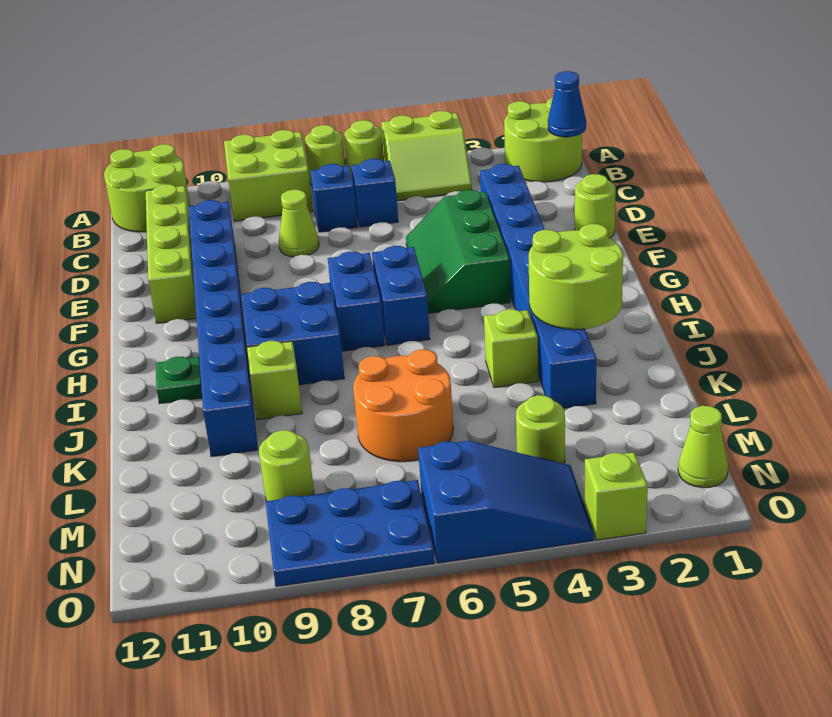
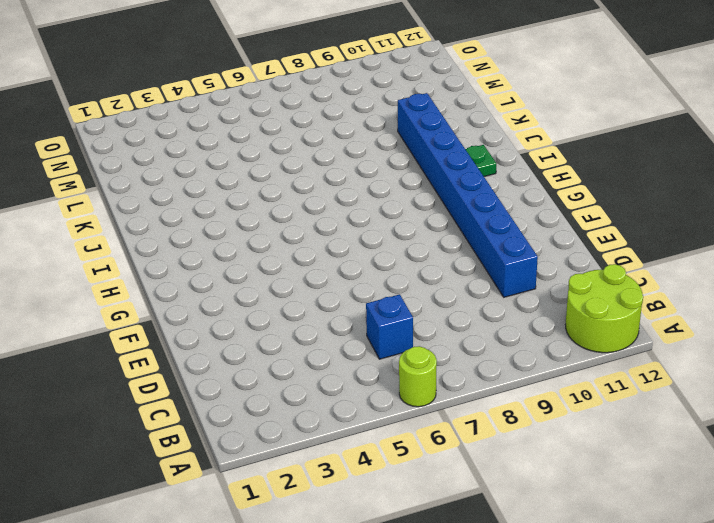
none -> lime 2x2 round brick [504,98,582,182]
none -> lime 2x2 slope [381,111,472,201]
none -> lime 1x1 round brick [305,125,345,185]

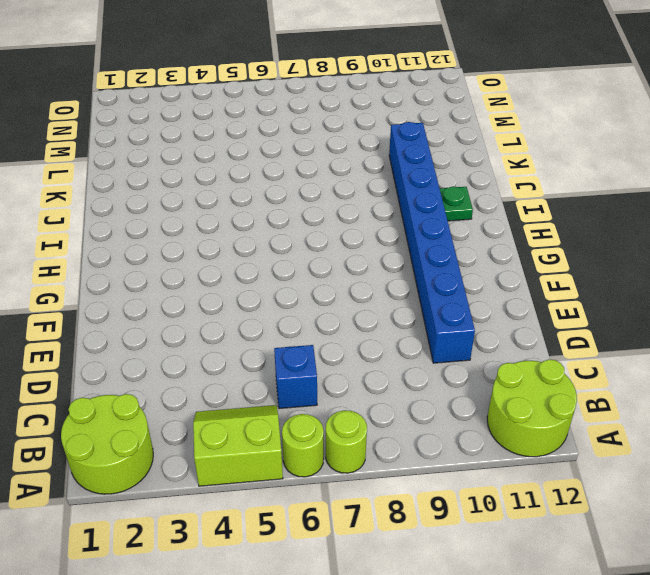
none -> lime 2x2 brick [224,130,313,221]
none -> blue 1x1 brick [311,164,358,232]
none -> lime 1x4 brick [146,184,196,323]

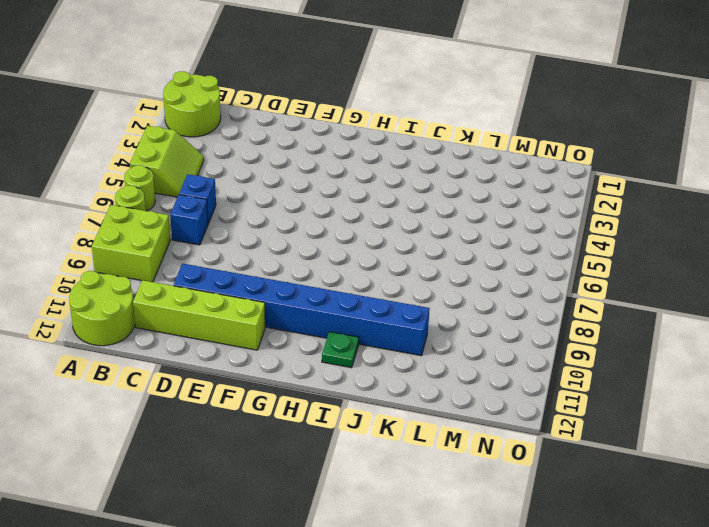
none -> blue 1x8 brick [480,164,596,408]
none -> lime 1x1 cone [279,190,319,257]
none -> lime 1x1 round brick [575,174,616,238]

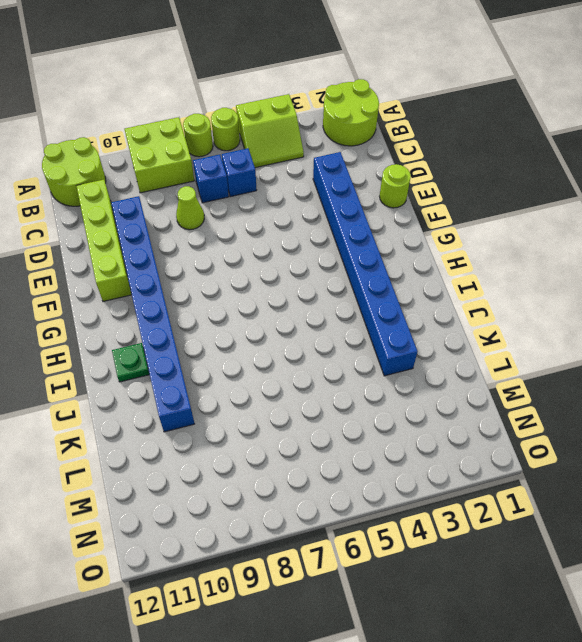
none -> green 2x3 slope [406,190,511,313]
none -> blue 1x2 brick [372,246,430,345]
none -> blue 1x2 brick [328,252,385,351]

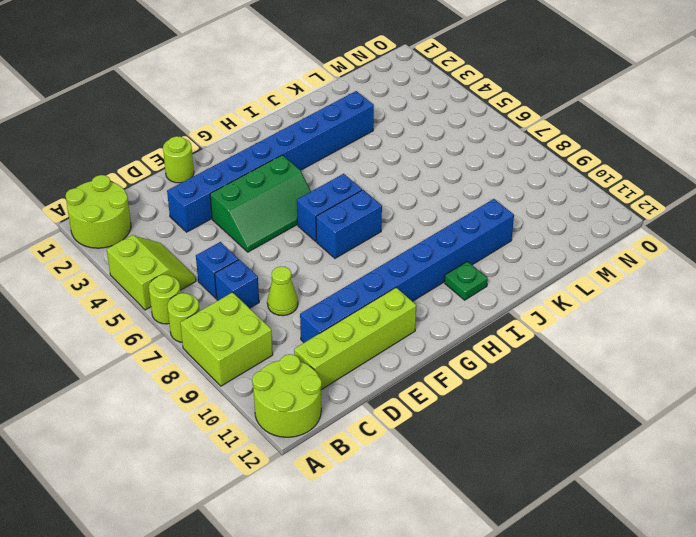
none -> blue 2x2 brick [241,282,344,385]
none -> lime 1x1 brick [484,309,538,388]
none -> lime 1x1 brick [247,341,302,420]

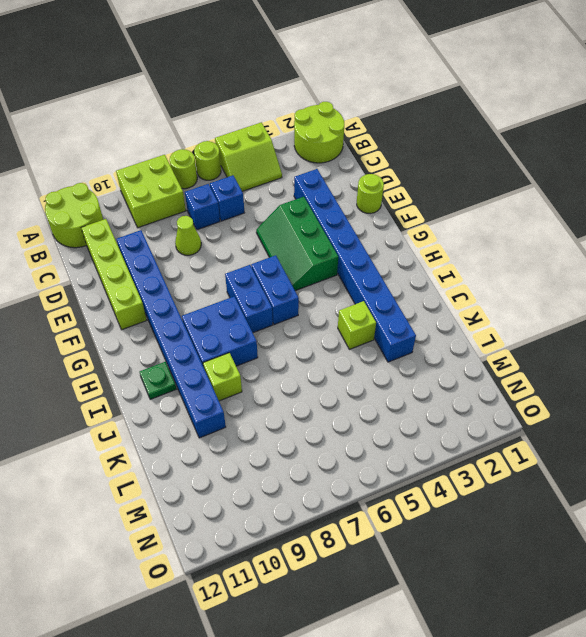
none -> orange 2x2 round brick [353,350,453,462]
none -> lime 1x1 round brick [516,395,565,464]
none -> lime 1x1 round brick [259,430,314,501]

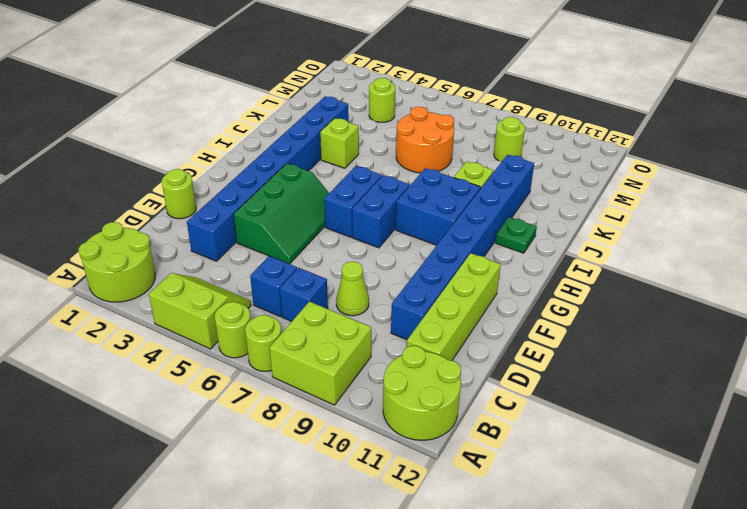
none -> lime 1x1 cone [678,406,728,488]
none -> blue 2x3 slope [418,441,594,563]
none -> blue 2x3 plate [266,480,435,587]

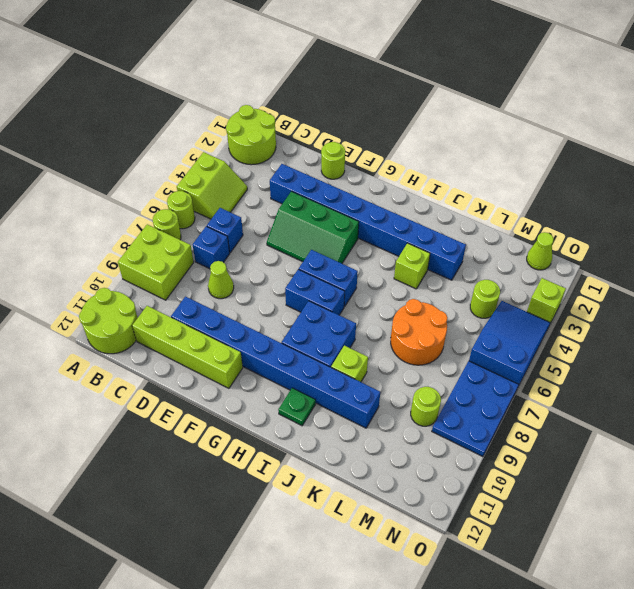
none -> blue 1x1 cone [548,71,586,137]
none -> lime 2x2 round brick [529,224,623,329]

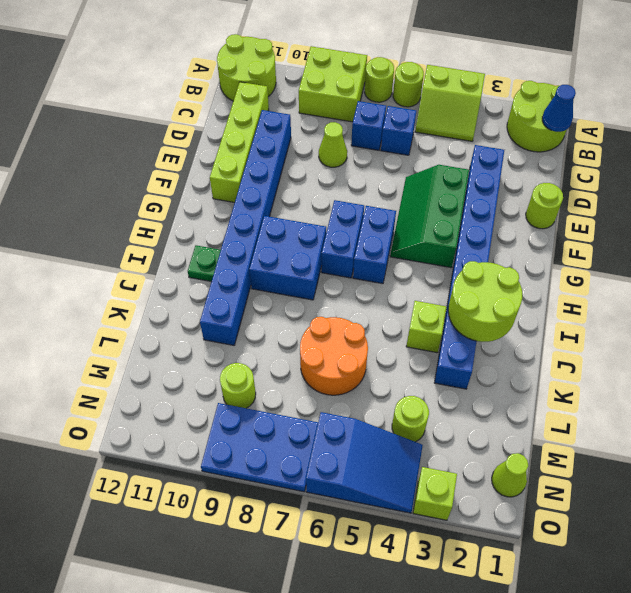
none -> lime 1x1 brick [247,341,302,420]

